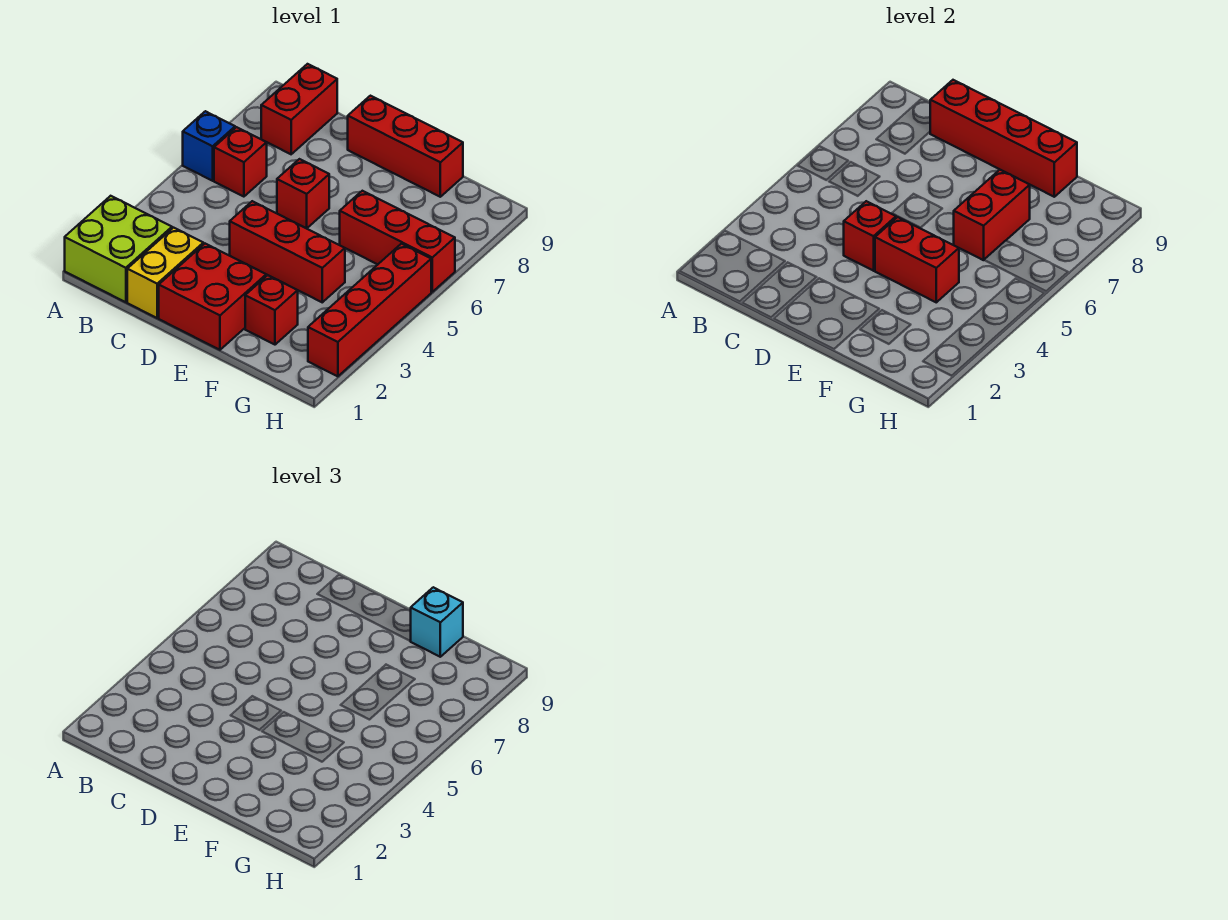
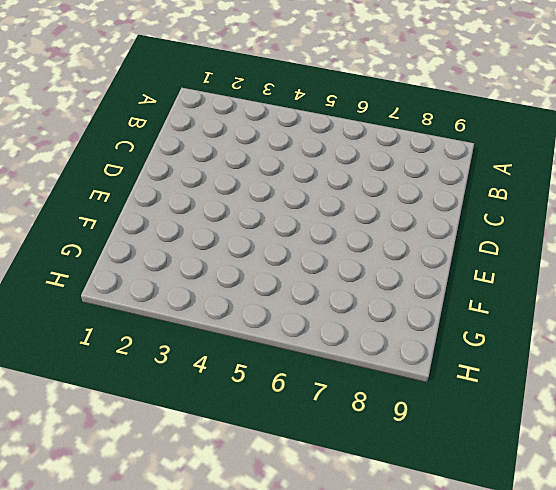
none -> lime 2x2 brick [65,196,172,302]
none -> blue 1x1 brick [183,111,235,181]
none -> red 1x1 brick [214,127,267,197]

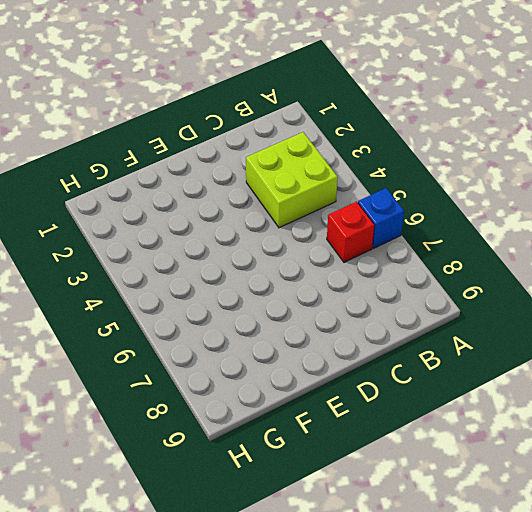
lime 2x2 brick [246,132,338,228] -> lime 2x2 brick moved to [65,196,172,302]
none -> red 1x2 brick [261,64,337,154]
none -> yellow 1x2 brick [127,228,203,318]
none -> red 2x2 brick [159,244,266,350]

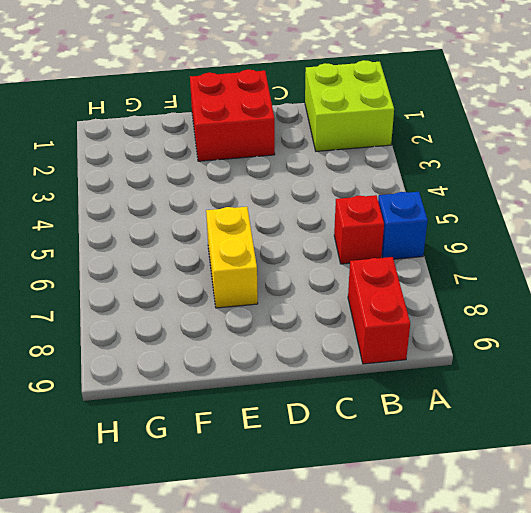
yellow 1x2 brick [206,207,258,308] -> yellow 1x2 brick moved to [127,228,203,318]
none -> red 1x3 brick [230,201,345,302]
none -> red 1x1 brick [277,159,329,228]
none -> red 1x3 brick [348,96,463,197]

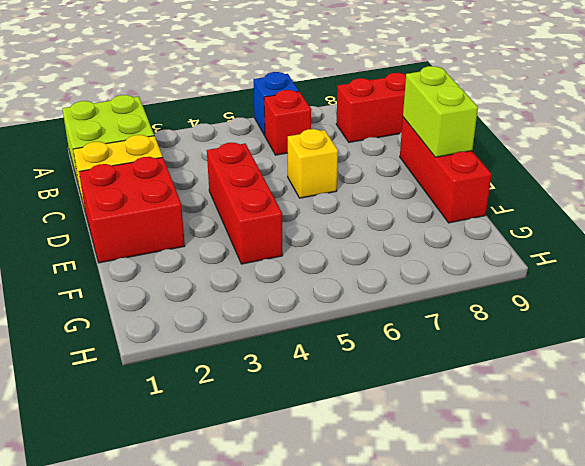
yellow 1x1 brick [288,129,338,198] -> red 1x1 brick [277,159,329,228]
lime 1x2 brick [403,66,478,157] -> red 1x4 brick [930,80,1077,197]
none -> red 1x1 brick [245,275,298,345]
none -> red 1x3 brick [340,191,455,292]
none -> red 1x4 brick [308,244,431,376]

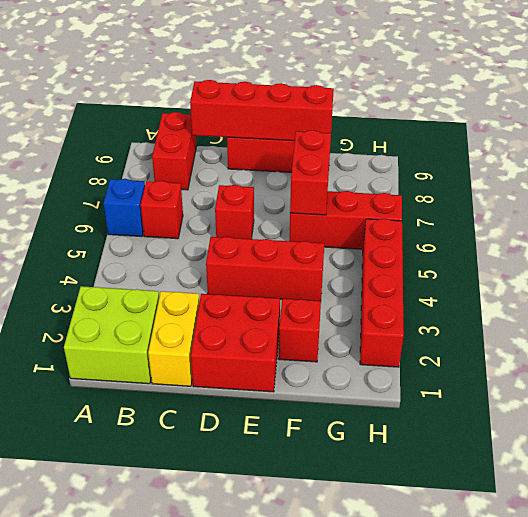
none -> red 1x1 brick [844,201,896,271]
none -> red 1x2 brick [875,217,959,302]
none -> cyan 1x1 brick [411,587,463,657]

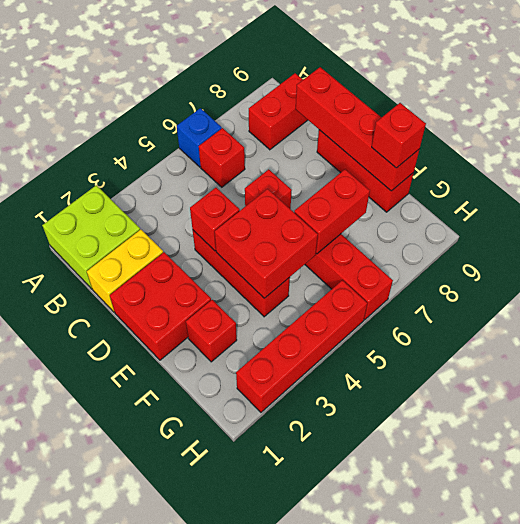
red 2x2 brick [215,189,318,298] -> red 1x2 brick [875,217,959,302]
red 1x1 brick [372,103,426,168] -> cyan 1x1 brick [411,587,463,657]

